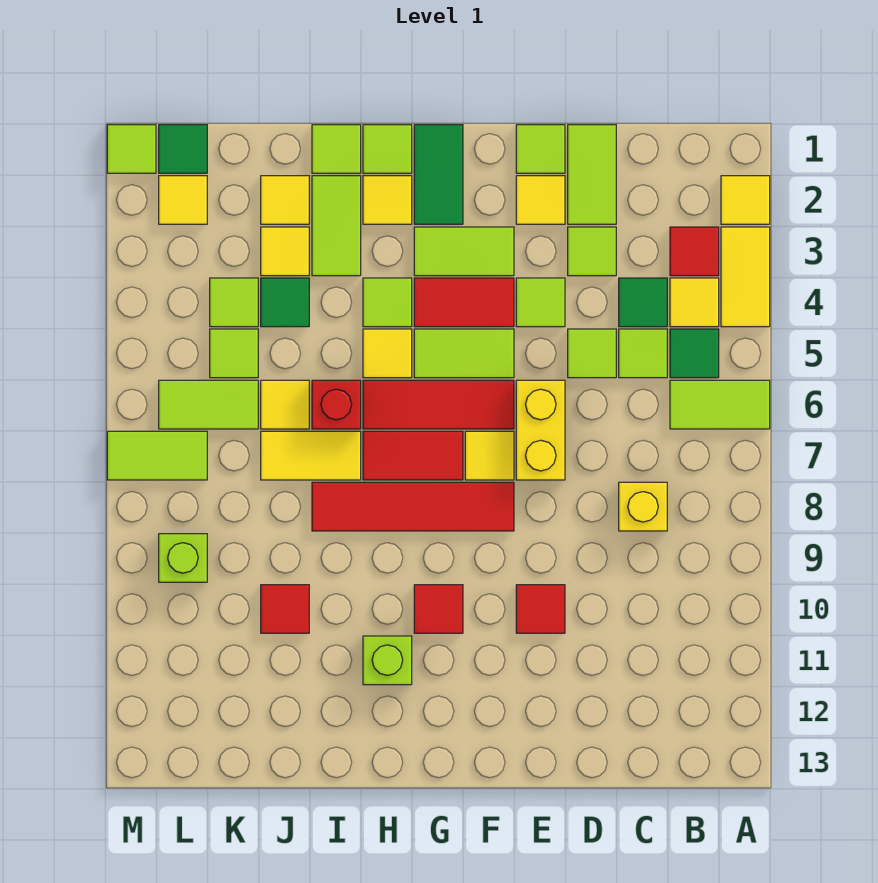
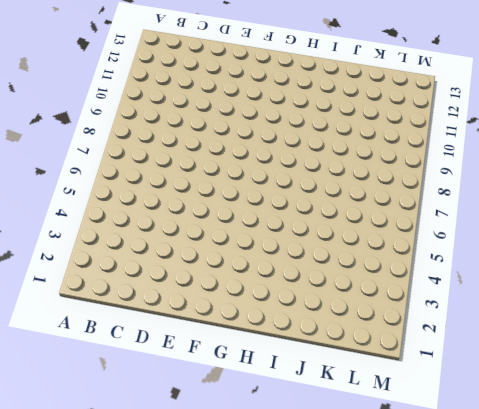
none -> yellow 1x1 tile [721,176,770,224]
none -> yellow 1x2 tile [721,227,770,327]
none -> lime 1x2 tile [670,380,770,429]
none -> red 1x1 tile [670,227,719,276]

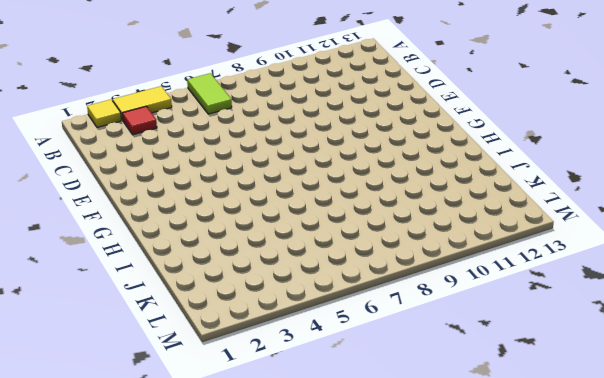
none -> yellow 1x1 tile [670,278,719,327]
none -> green 1x1 tile [670,329,719,378]
none -> green 1x1 tile [619,278,667,327]
none -> lime 1x1 tile [619,329,667,378]

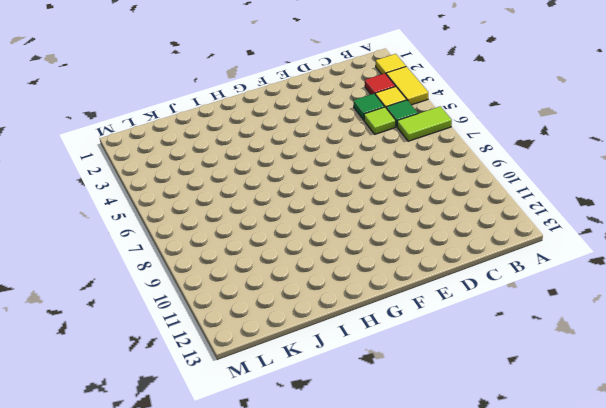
none -> yellow 1x1 brick [619,482,667,531]
none -> lime 1x2 tile [568,125,616,224]
none -> lime 1x1 tile [568,227,616,276]
none -> lime 1x1 tile [568,329,616,378]

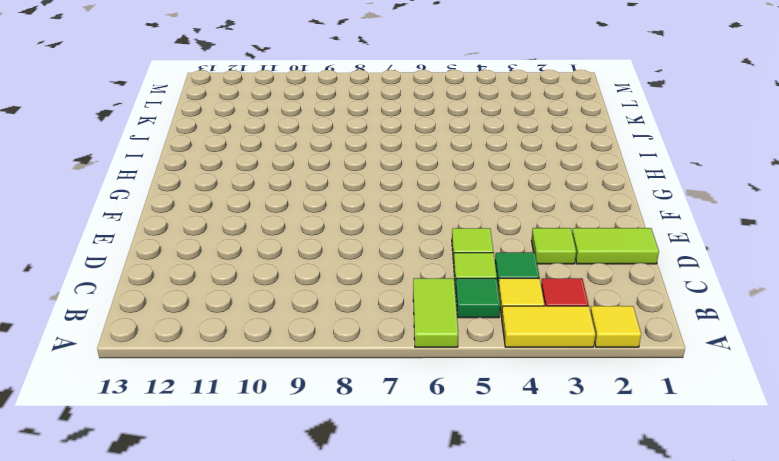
none -> yellow 1x1 brick [619,482,667,531]
none -> lime 1x1 tile [516,125,565,173]
none -> yellow 1x1 tile [516,176,565,224]
none -> lime 1x1 tile [516,278,565,327]

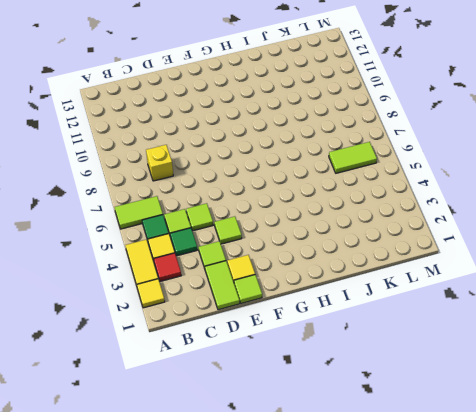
none -> yellow 1x2 brick [516,380,565,480]
none -> red 1x1 tile [516,585,565,633]
none -> lime 1x2 tile [414,227,514,276]
none -> red 1x2 tile [414,278,514,327]

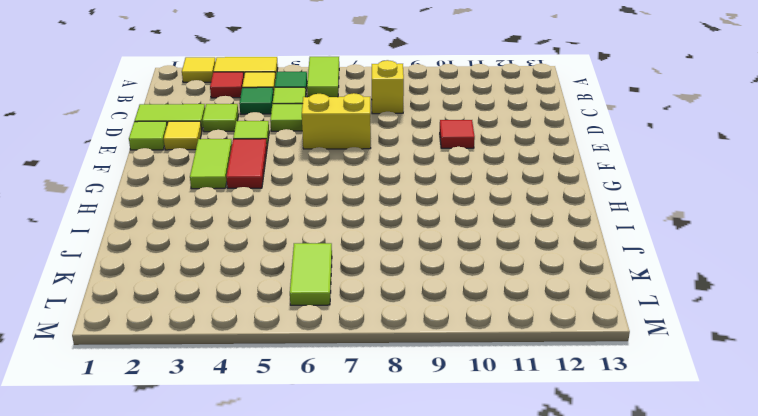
none -> lime 1x2 tile [414,329,514,378]
none -> red 1x3 tile [363,380,514,429]
none -> yellow 1x1 tile [465,431,514,480]
none -> red 1x4 tile [312,482,514,531]

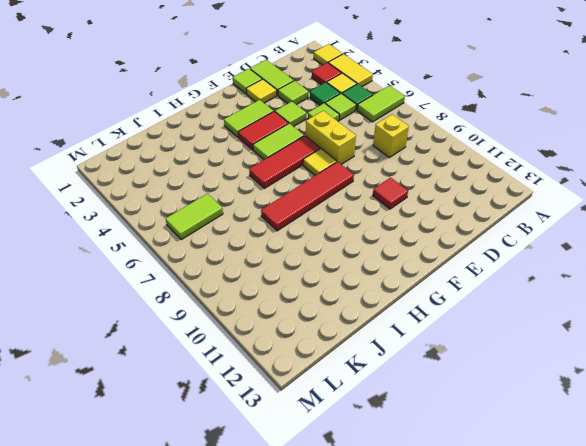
none -> green 1x2 tile [414,125,463,224]
none -> red 1x2 tile [363,431,463,480]
none -> red 1x1 tile [414,585,463,633]
none -> lime 1x1 tile [363,125,412,173]

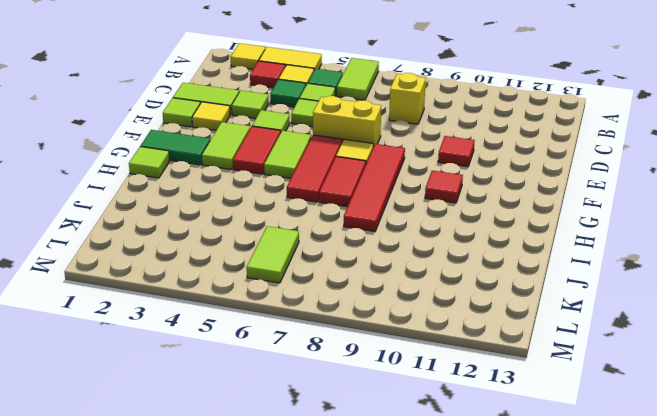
none -> yellow 1x1 tile [363,176,412,224]
none -> lime 1x1 tile [363,278,412,327]
none -> yellow 1x1 tile [363,329,412,378]
none -> lime 1x1 brick [363,636,412,685]

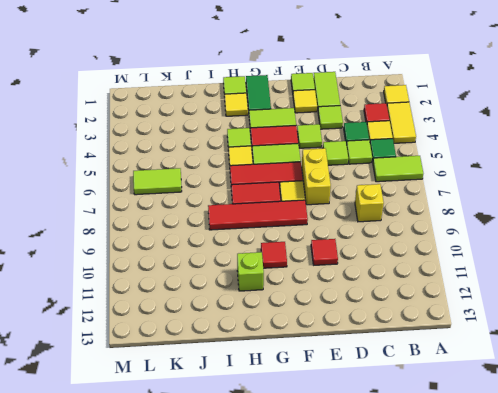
none -> lime 1x1 tile [312,125,361,173]
none -> lime 1x2 tile [312,176,361,276]
none -> red 1x1 brick [312,380,361,429]
none -> yellow 1x2 tile [261,431,361,480]

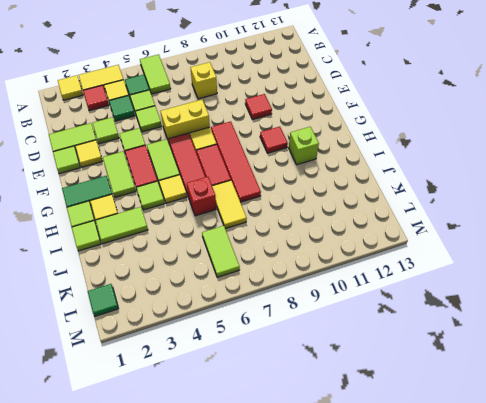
none -> yellow 1x1 tile [261,176,309,224]
none -> yellow 1x1 tile [261,227,309,276]
none -> green 1x1 tile [261,278,309,327]
none -> yellow 1x1 tile [261,380,309,429]

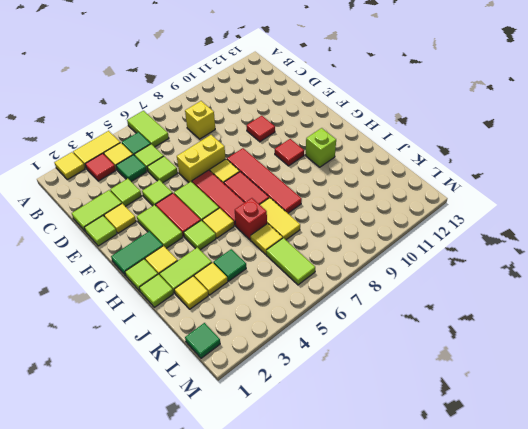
none -> red 1x1 tile [261,585,309,633]
none -> lime 1x1 tile [210,278,258,327]
none -> lime 1x1 tile [210,329,258,378]
none -> yellow 1x1 tile [159,176,207,224]

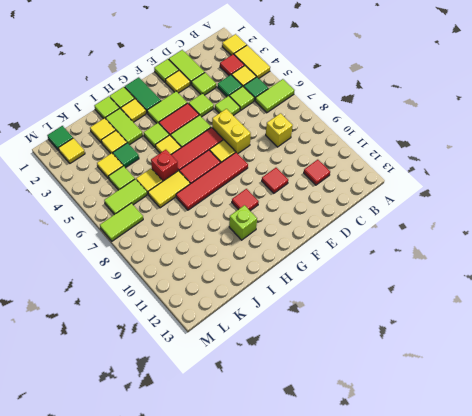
red 1x1 tile [304,160,330,185] -> red 1x1 tile moved to [261,585,309,633]
yellow 1x1 tile [97,153,123,179] -> lime 1x1 tile [210,278,258,327]
none -> lime 1x1 brick [159,534,207,582]
none -> lime 1x1 tile [107,125,156,173]

